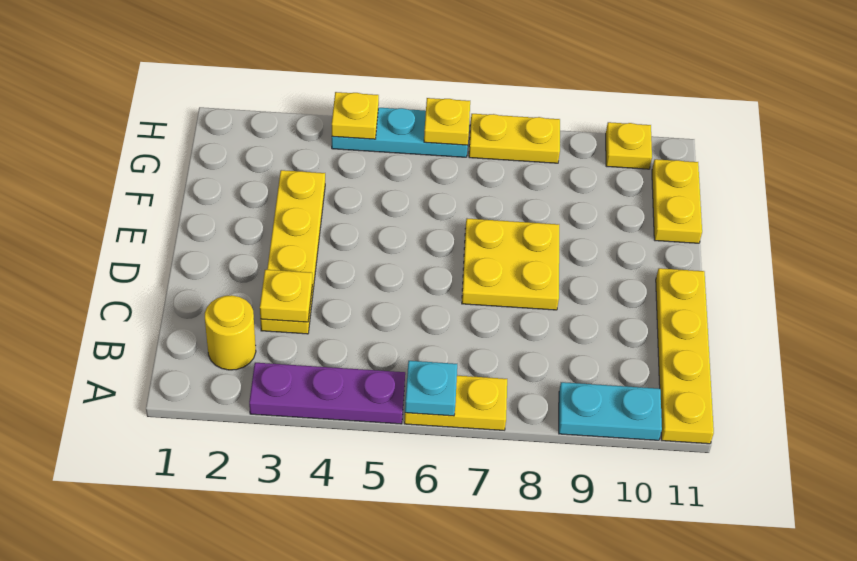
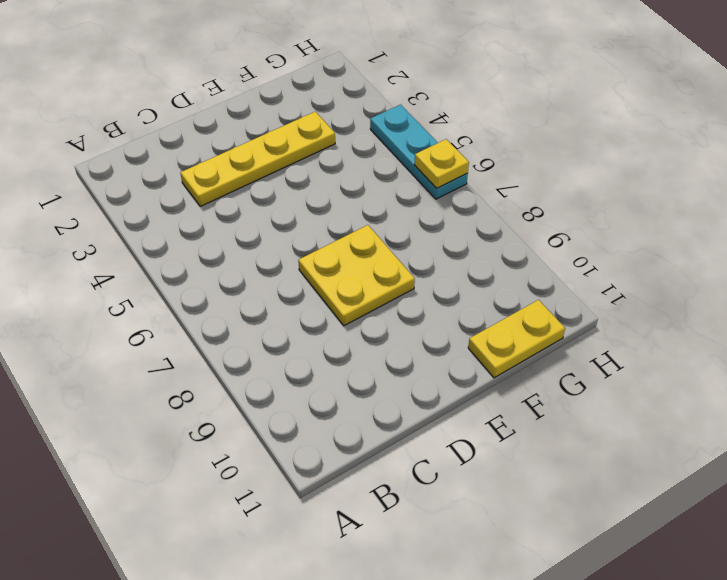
none -> purple 1x3 plate [249,363,405,424]
none -> yellow 1x2 plate [404,376,507,430]
none -> cyan 1x2 plate [559,382,662,440]

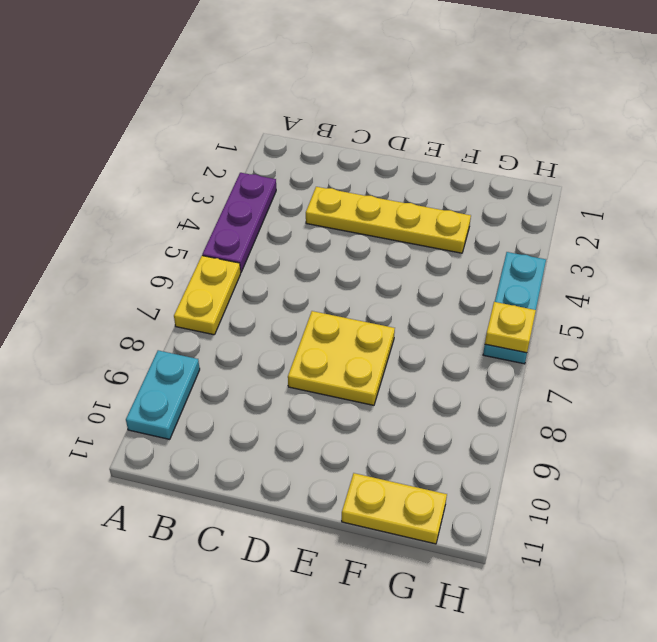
none -> yellow 1x4 plate [656,268,714,444]
none -> yellow 1x1 round brick [205,295,256,370]
none -> yellow 1x2 plate [469,114,560,163]

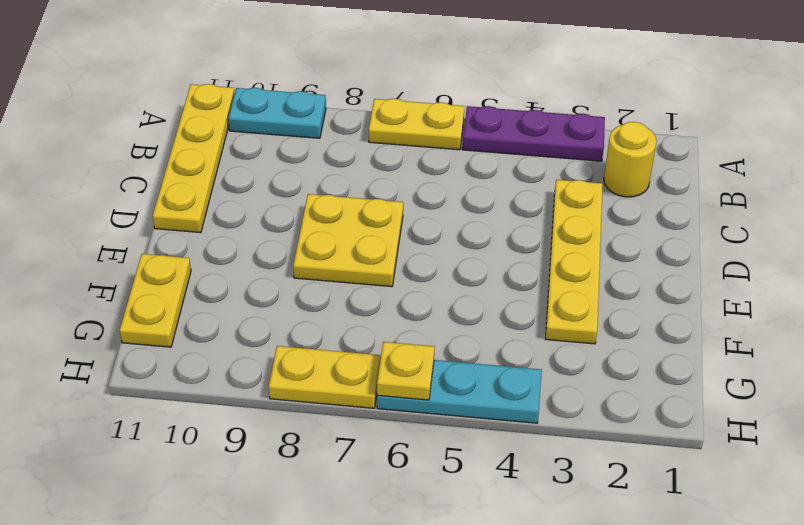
none -> yellow 1x1 plate [606,122,652,169]
none -> cyan 1x1 plate [405,361,457,416]
none -> yellow 1x1 plate [260,270,312,322]

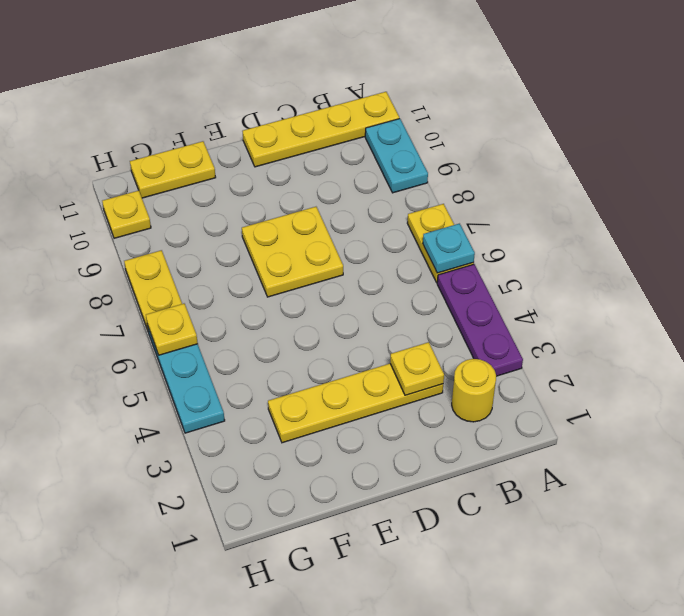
none -> yellow 1x1 plate [332,92,379,139]

